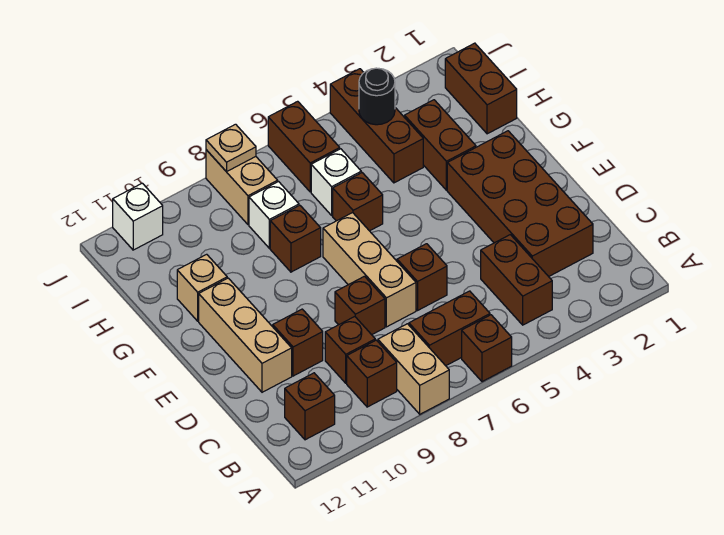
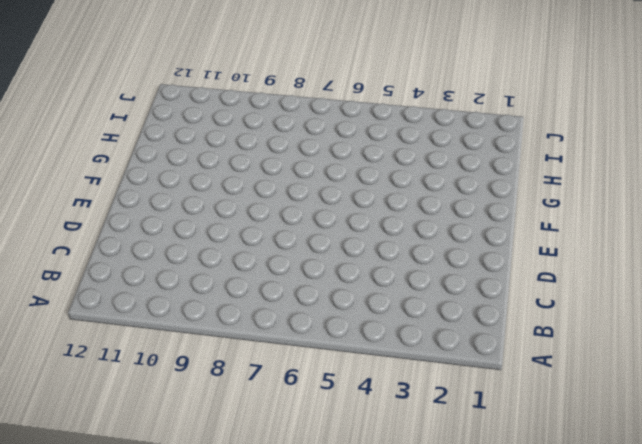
none -> brown 1x1 brick [462,315,512,382]
none -> tan 1x2 brick [378,324,449,414]
none -> brown 1x2 brick [481,235,552,325]

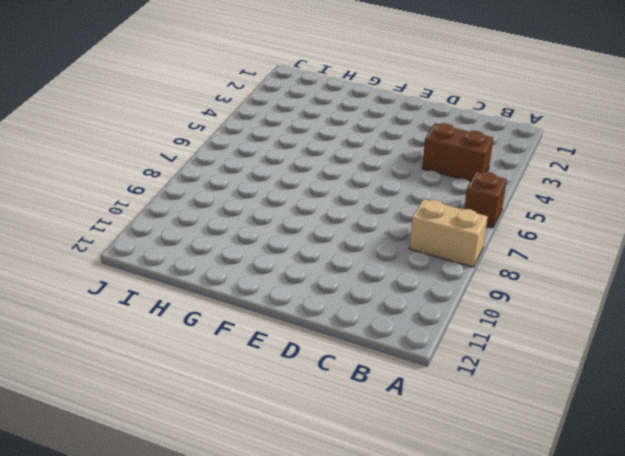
none -> brown 1x2 brick [409,291,490,366]
none -> brown 1x1 brick [347,340,397,407]
none -> brown 1x1 brick [285,373,335,440]

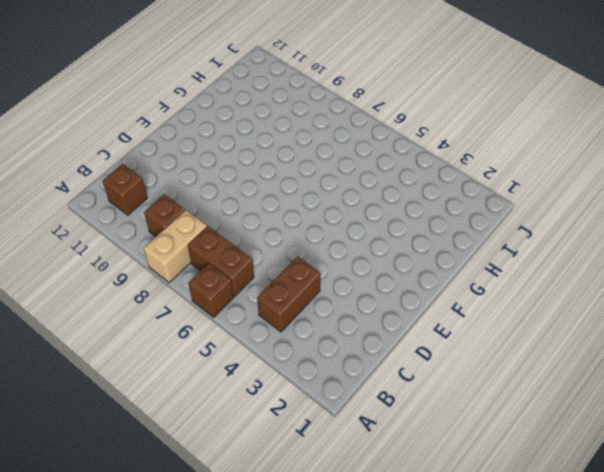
none -> brown 2x4 brick [447,131,593,277]
none -> brown 1x1 brick [325,317,375,383]
none -> brown 1x1 brick [397,244,447,310]

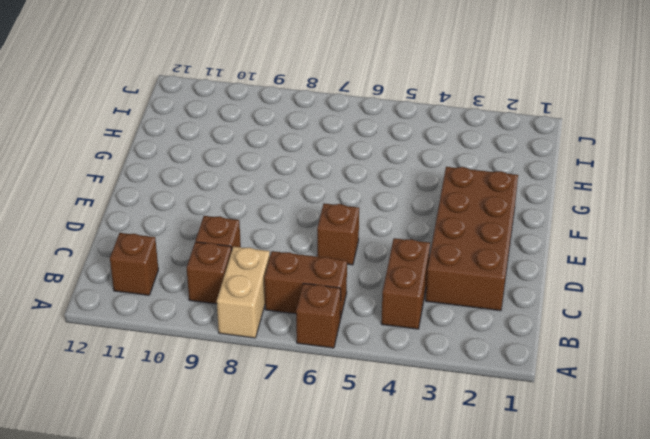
none -> tan 1x3 brick [323,213,416,327]
none -> brown 1x1 brick [335,276,385,335]
none -> brown 1x1 brick [273,309,323,376]

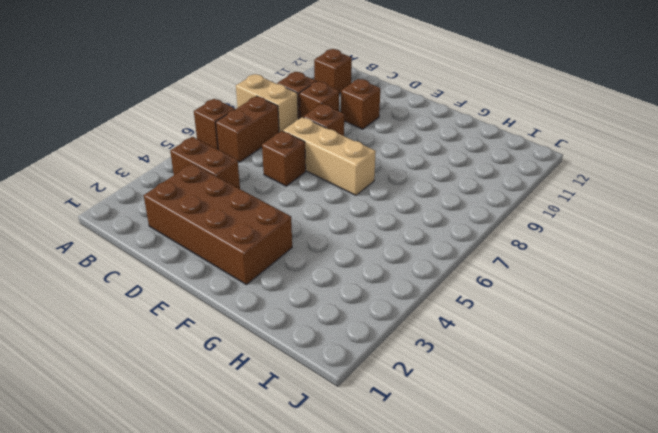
none -> tan 1x3 brick [199,278,292,392]
none -> brown 1x2 brick [405,100,476,190]
none -> brown 1x1 brick [333,173,383,231]

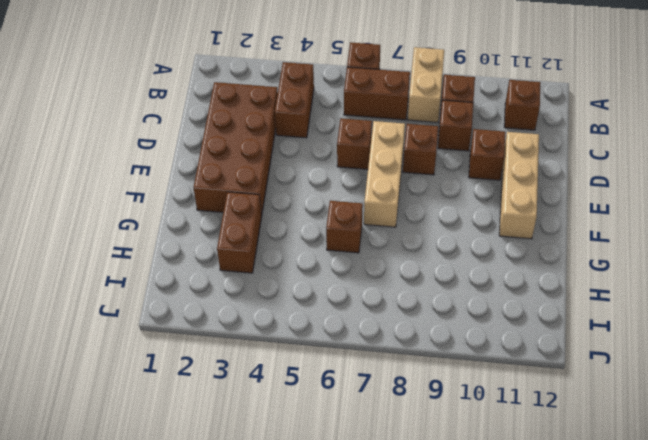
none -> brown 1x1 brick [270,205,321,272]
none -> tan 1x1 brick [177,254,227,321]
none -> brown 1x2 brick [445,43,517,134]

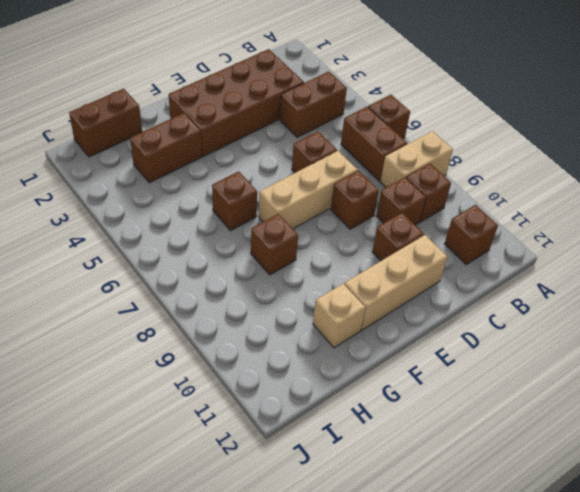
none -> brown 1x3 brick [330,69,423,183]
none -> white 1x1 brick [311,149,361,215]
none -> white 1x1 brick [249,182,299,248]

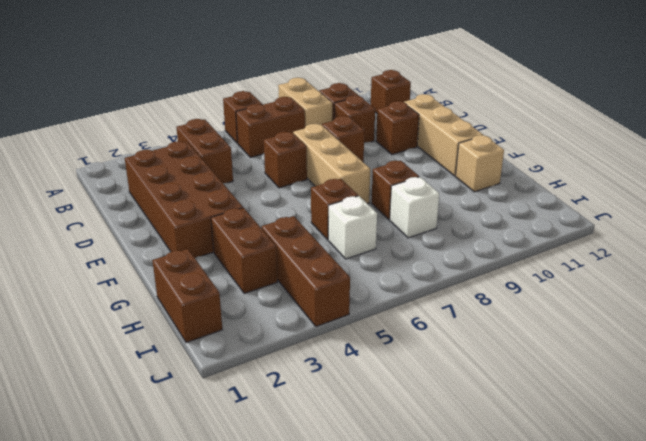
none -> brown 1x2 brick [268,101,340,192]
none -> tan 1x2 brick [206,150,278,225]
none -> white 1x1 brick [113,183,163,250]

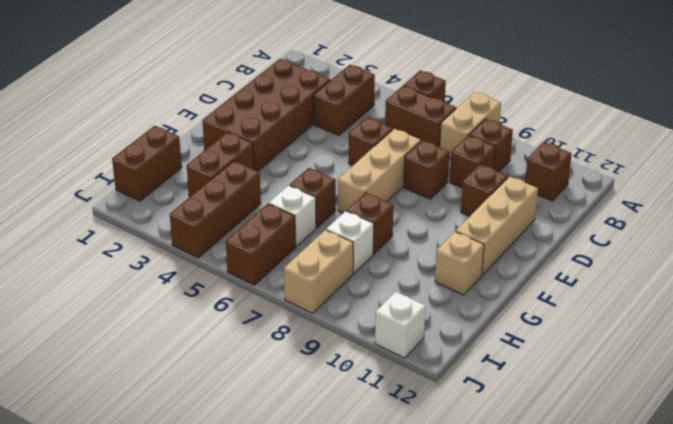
none -> black 1x1 round brick [359,68,395,125]
none -> tan 1x1 plate [206,124,256,172]

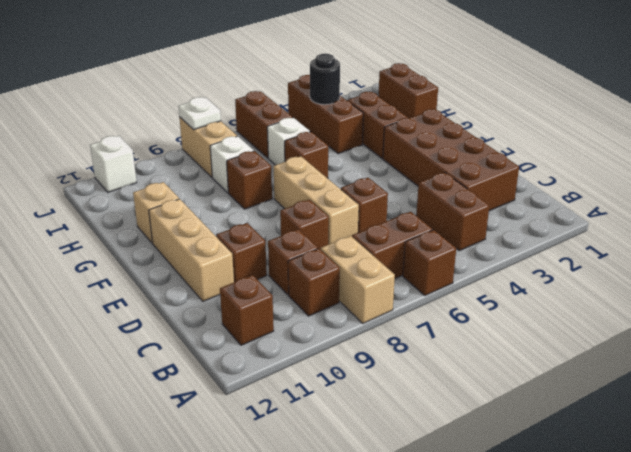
white 1x1 plate [178,97,221,130] -> tan 1x1 plate [206,124,256,172]

